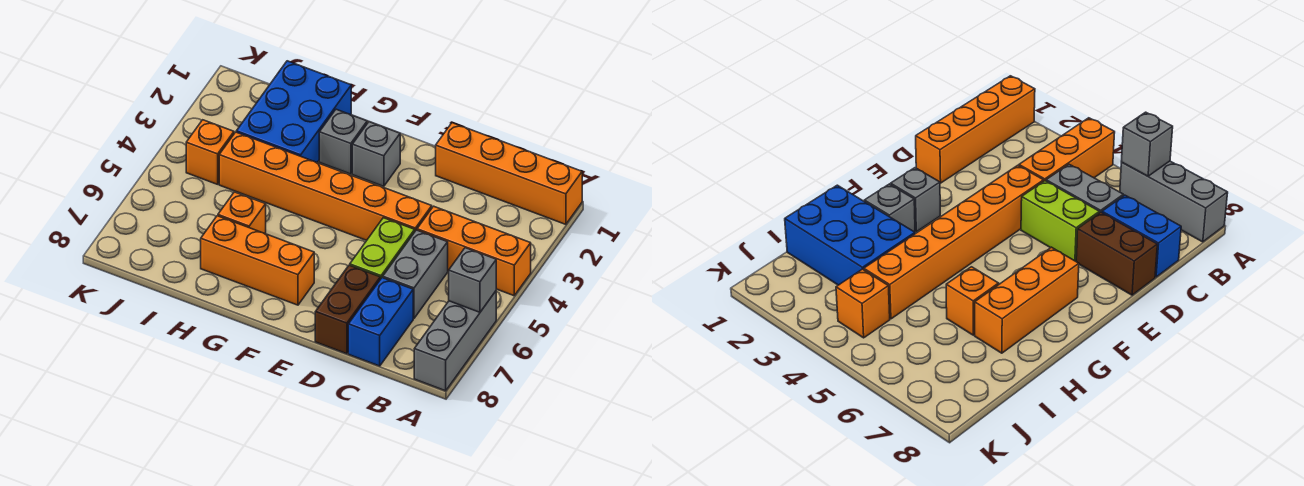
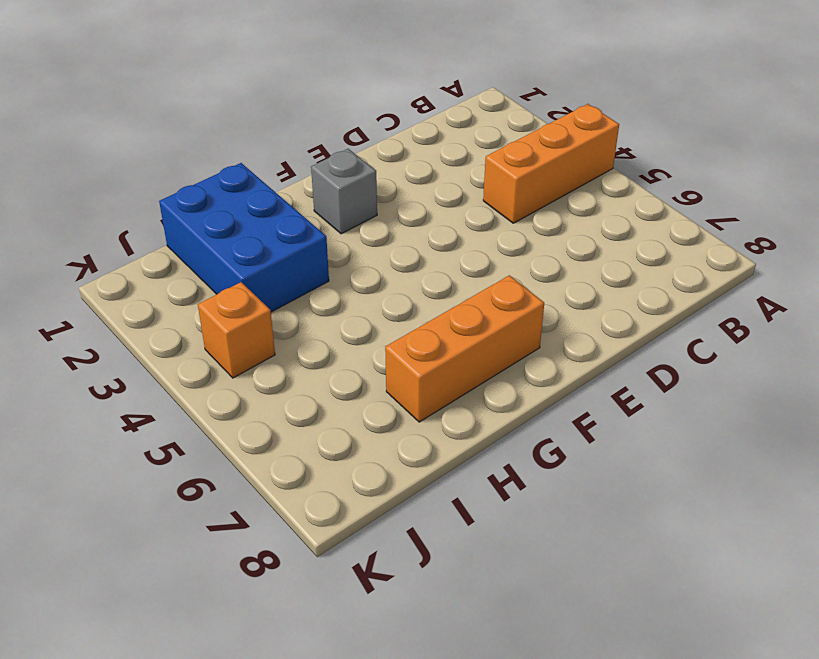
none -> orange 1x4 brick [436,123,582,224]
none -> grey 1x3 brick [414,291,496,391]
none -> grey 1x2 brick [383,230,448,318]

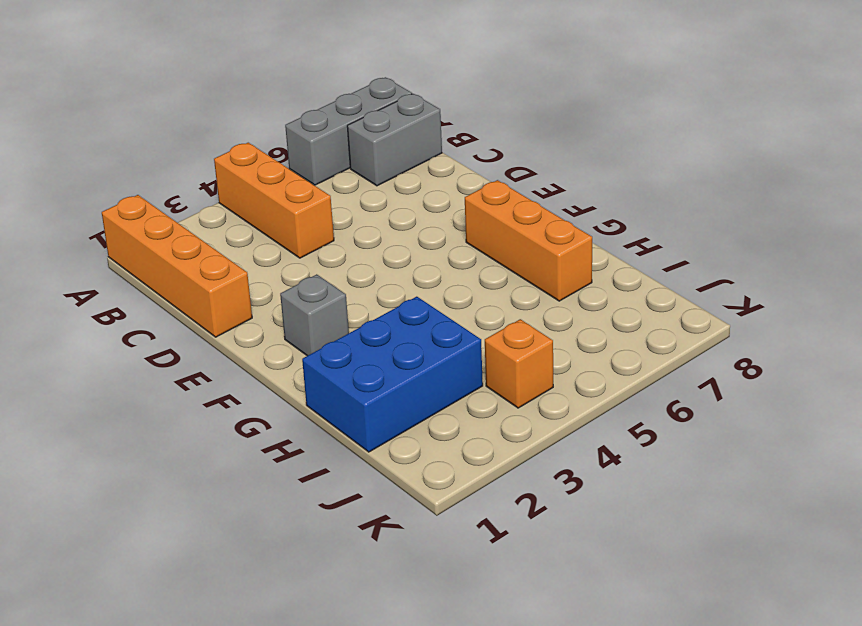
grey 1x2 brick [347,94,442,186] -> grey 1x2 brick moved to [383,230,448,318]
none -> blue 1x2 brick [348,278,413,366]
none -> orange 1x6 brick [219,132,432,240]
none -> lime 1x2 brick [350,218,415,279]

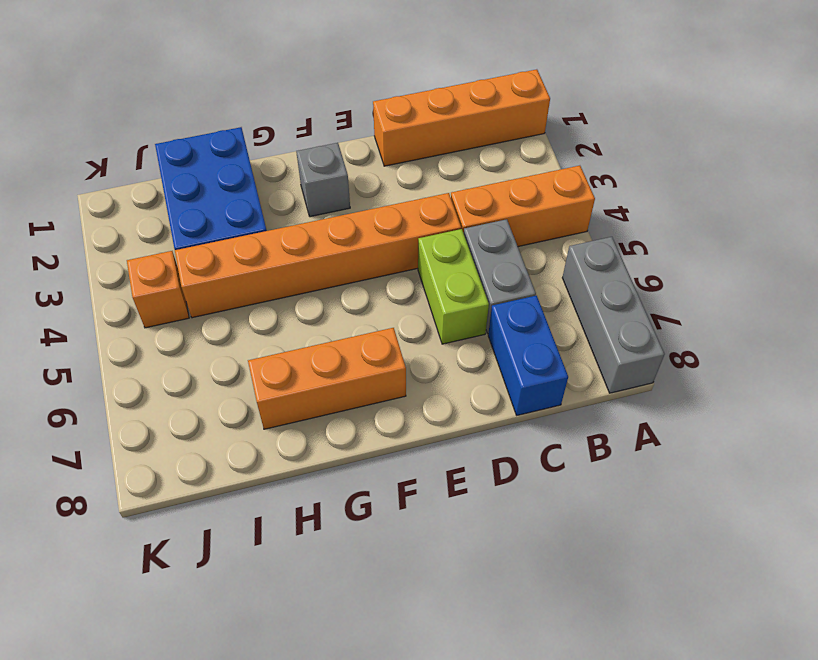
none -> brown 1x2 brick [315,265,380,354]
none -> grey 1x1 brick [319,109,367,174]
none -> orange 1x1 brick [218,192,266,234]

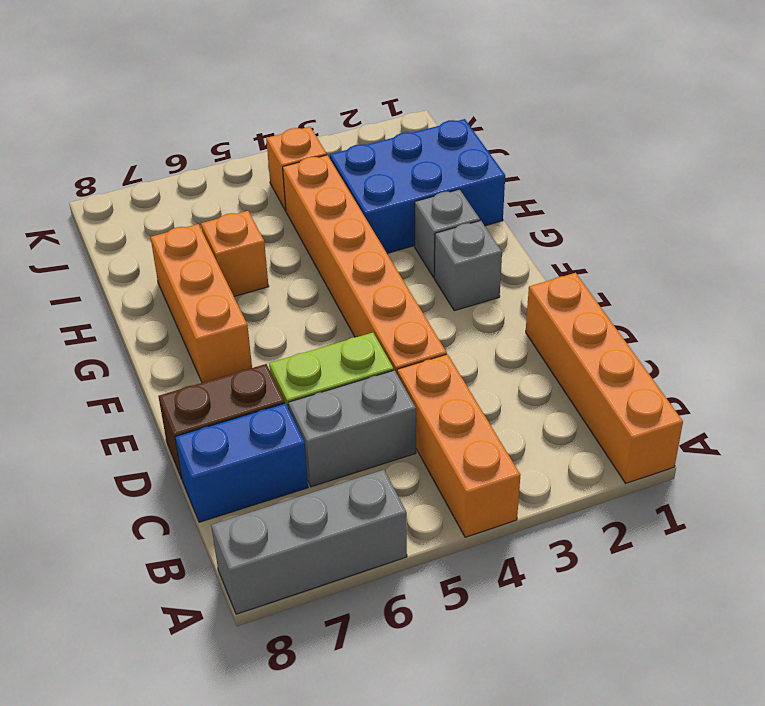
none -> grey 1x1 brick [449,248,496,312]

